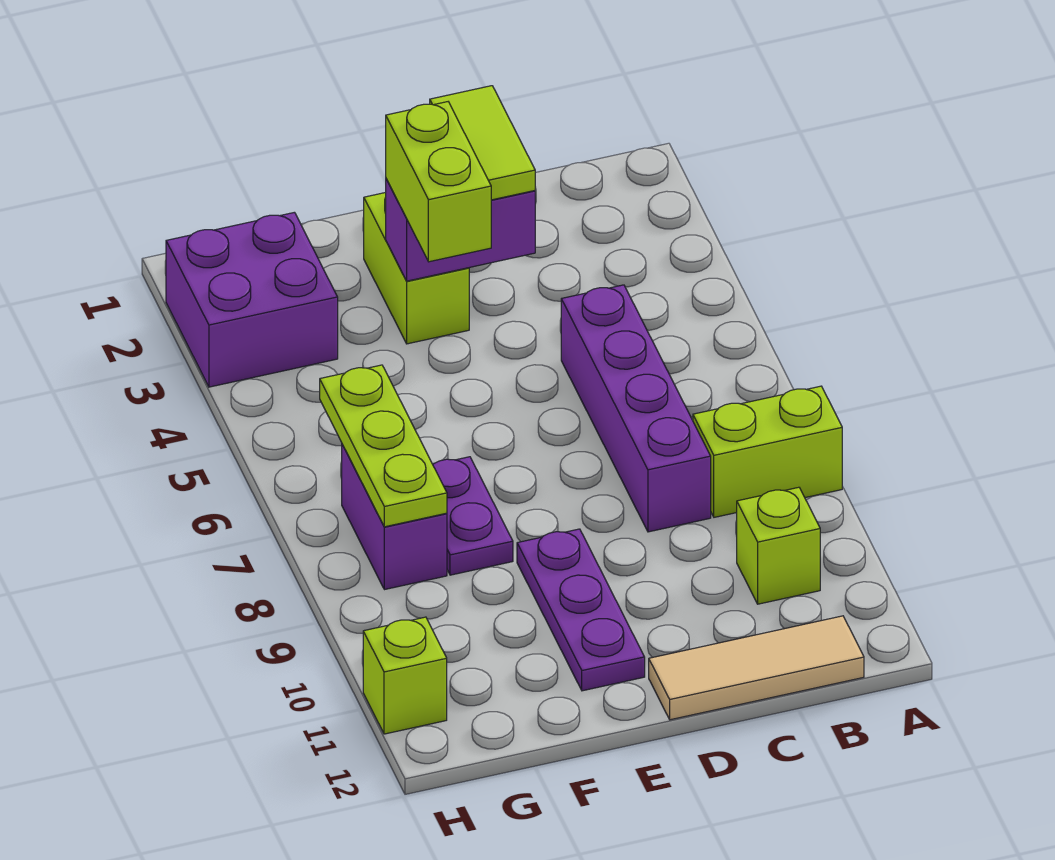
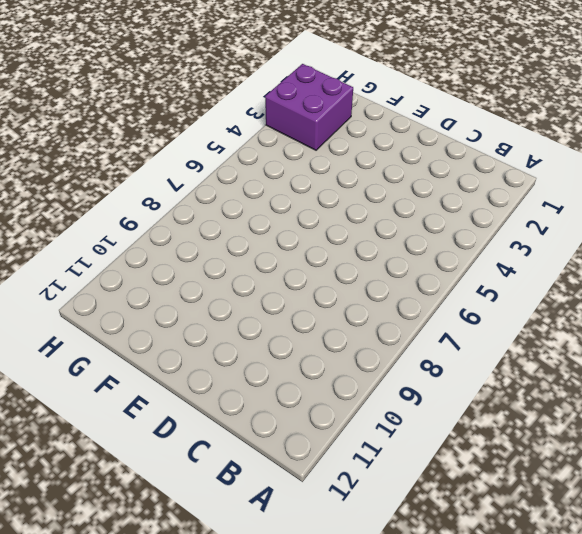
none -> lime 1x2 brick [693,386,842,517]
none -> lime 1x1 brick [737,487,820,604]
none -> tan 1x3 tile [649,616,864,720]

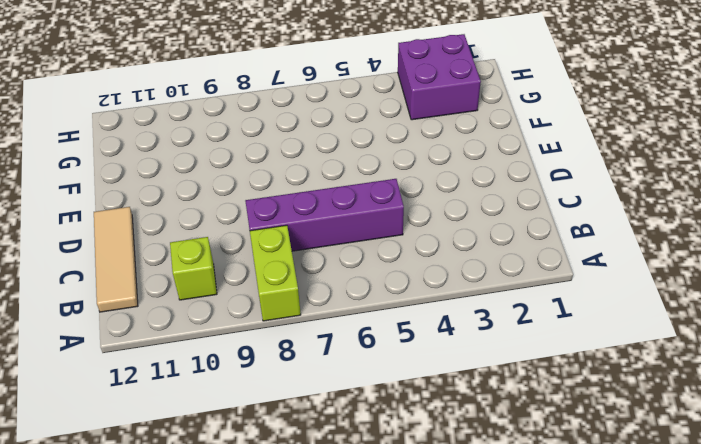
none -> lime 1x2 brick [364,193,469,344]
none -> purple 1x3 plate [517,529,645,691]
none -> purple 1x2 plate [433,457,513,575]

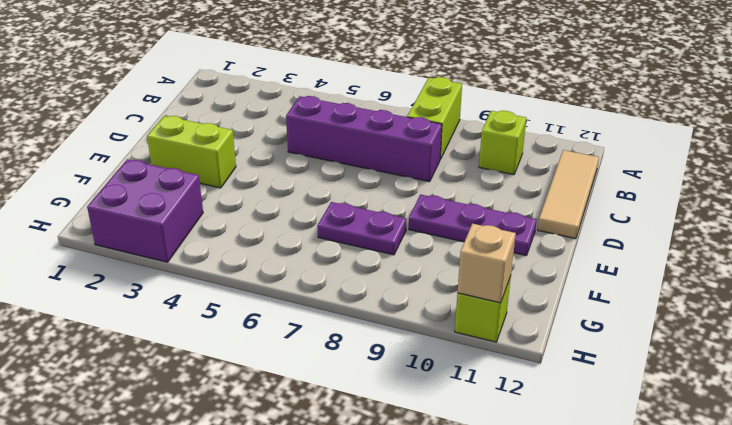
tan 1x1 brick [457,224,516,303] -> none
none -> purple 1x2 brick [342,445,447,590]
none -> purple 1x2 brick [386,179,535,281]
none -> lime 1x3 plate [320,365,447,527]

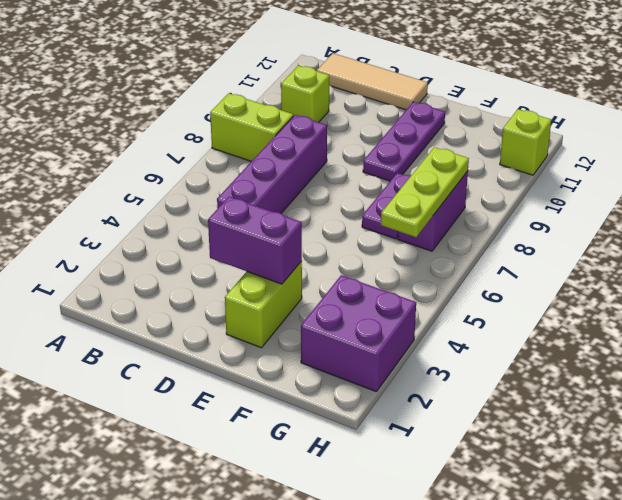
none -> lime 1x2 tile [430,86,535,200]
none -> lime 1x2 brick [386,102,491,262]

